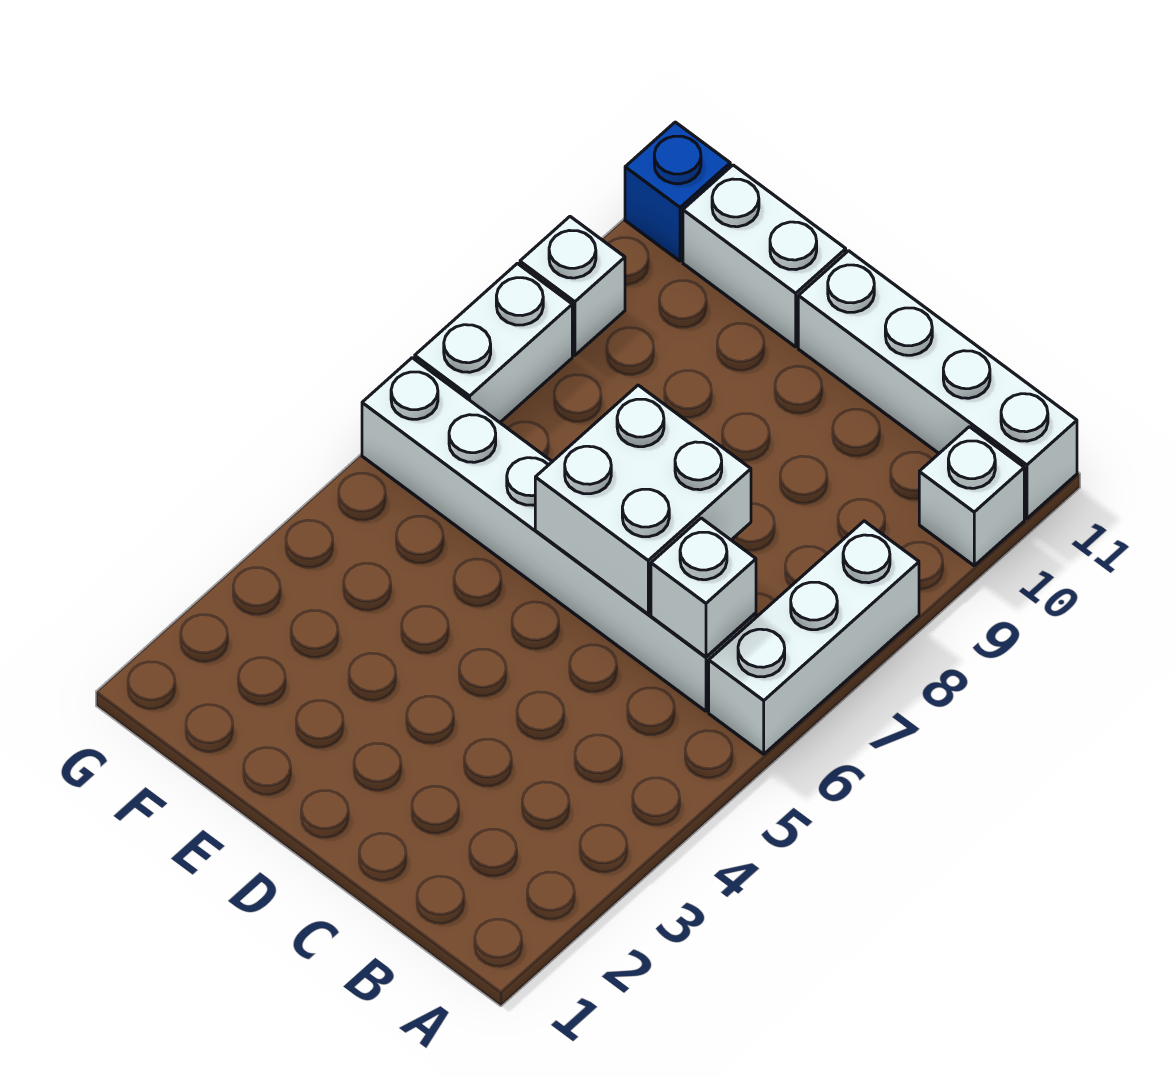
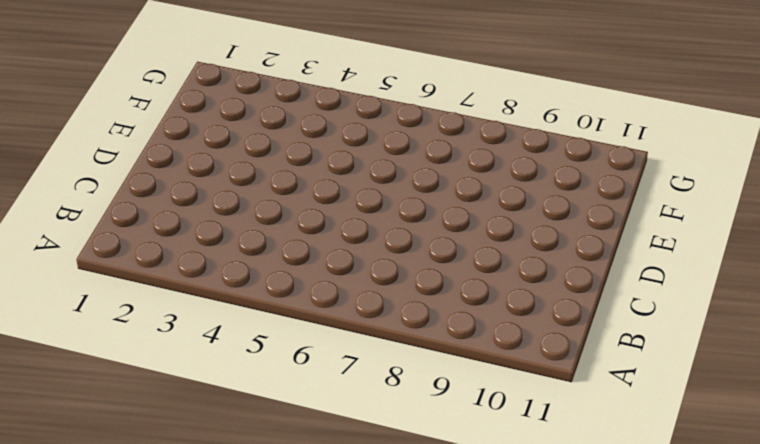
none -> white 1x3 brick [709,521,919,754]
none -> white 1x1 brick [919,427,1024,566]

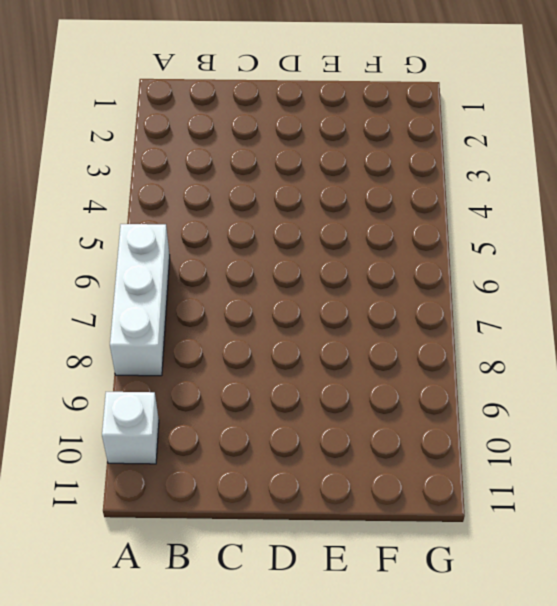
none -> white 1x4 brick [798,251,1077,519]
none -> white 1x6 brick [362,358,756,711]

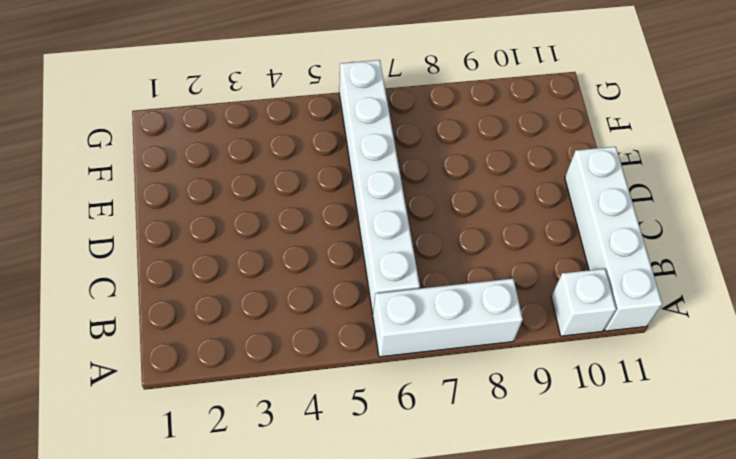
none -> white 1x2 brick [683,165,846,347]
none -> white 1x2 brick [415,263,572,422]

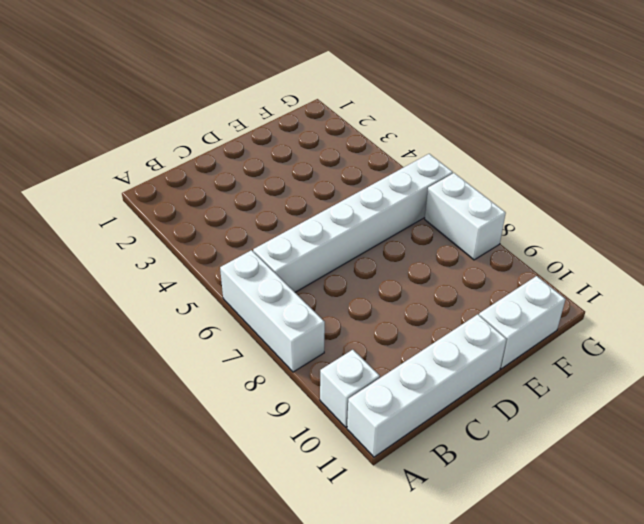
none -> white 1x1 brick [520,217,625,355]
none -> blue 1x1 brick [625,122,730,261]

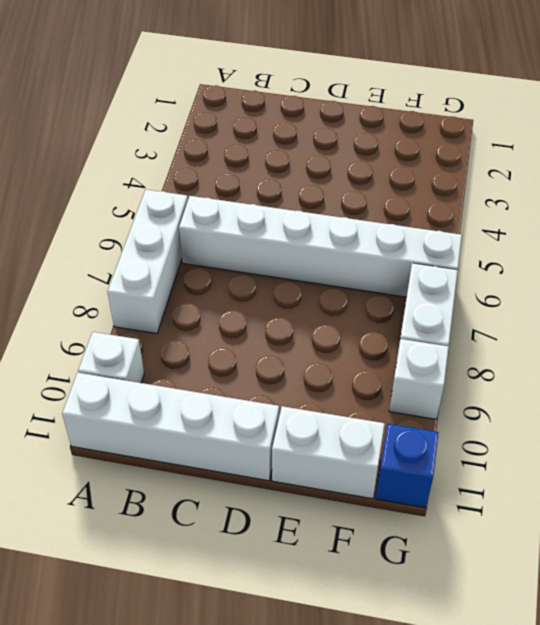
none -> white 1x1 brick [651,518,756,657]
none -> white 2x2 brick [535,385,751,614]

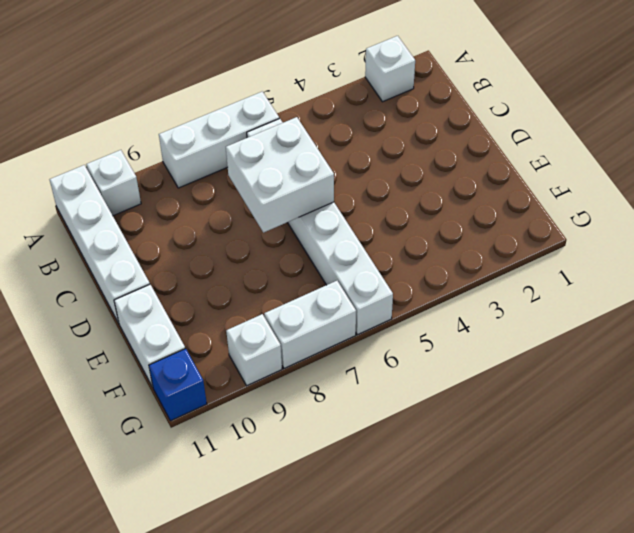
white 1x1 brick [365,36,415,102] -> white 1x1 brick moved to [651,518,756,657]

